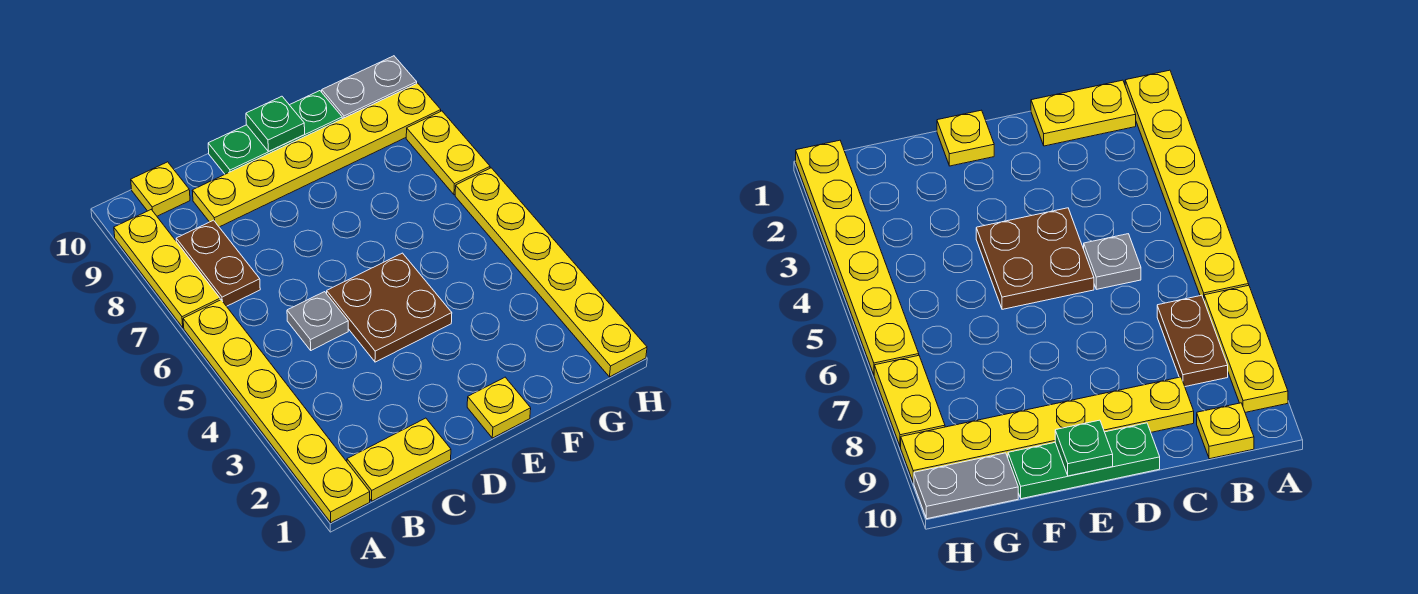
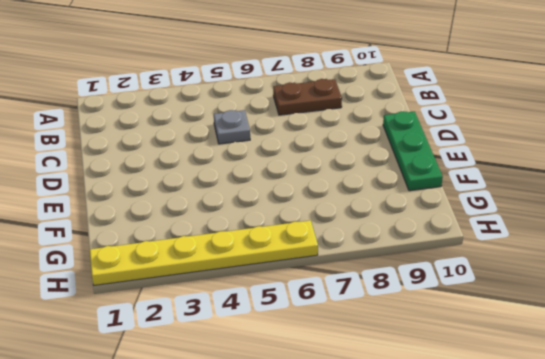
none -> yellow 1x6 plate [183,300,370,522]
none -> yellow 1x3 plate [114,210,220,328]
none -> yellow 1x2 plate [347,418,451,501]

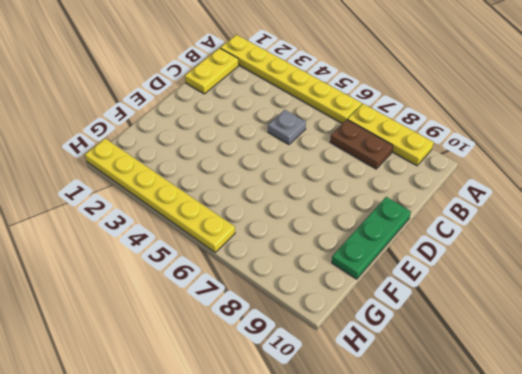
none -> yellow 1x1 plate [131,162,190,216]
none -> yellow 1x6 plate [192,83,441,227]
none -> brown 2x2 plate [327,253,452,362]

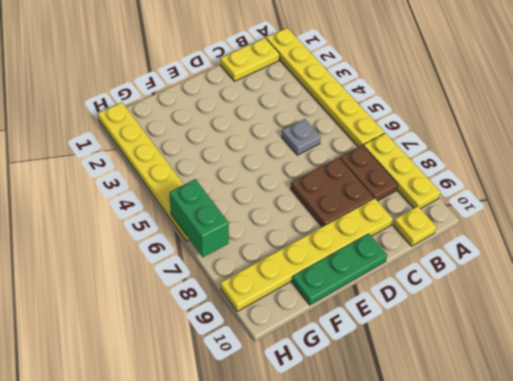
brown 2x2 plate [291,157,374,227] -> brown 2x2 plate moved to [327,253,452,362]
green 1x2 brick [169,179,229,257] -> none
none -> yellow 1x1 plate [467,377,531,438]
none -> grey 1x2 plate [322,56,417,119]
none -> yellow 1x2 plate [406,111,490,195]

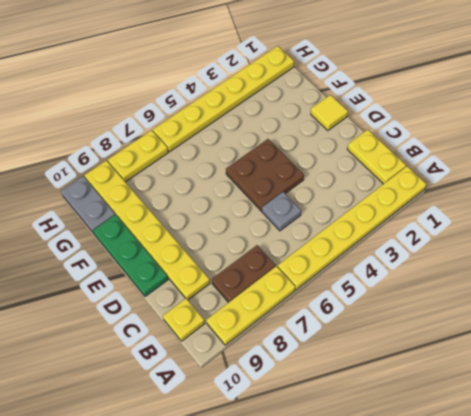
yellow 1x1 tile [311,95,348,131] -> yellow 1x1 plate [467,377,531,438]
none -> green 1x1 plate [246,96,305,151]

